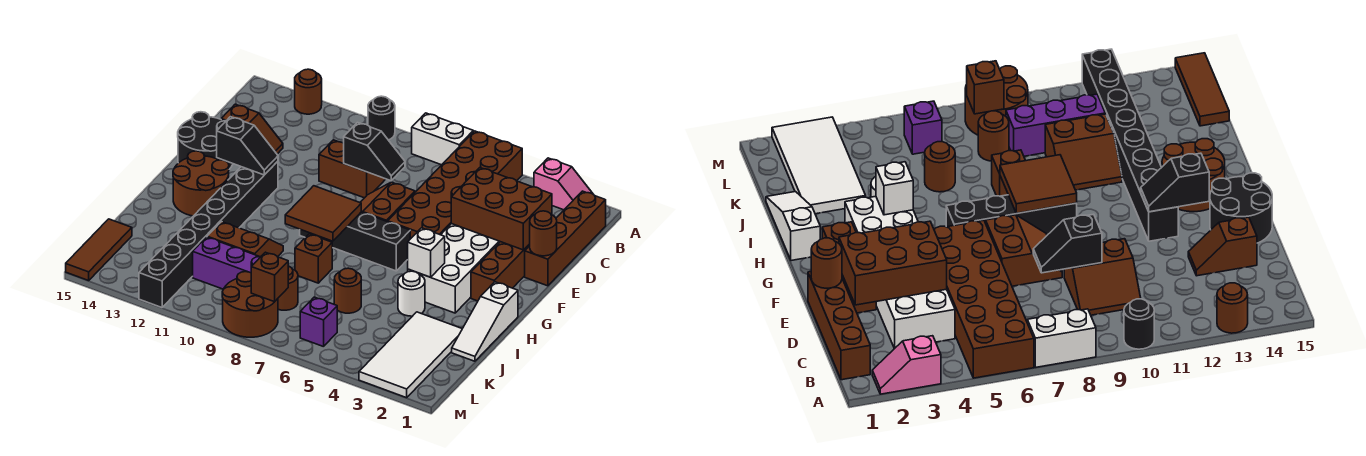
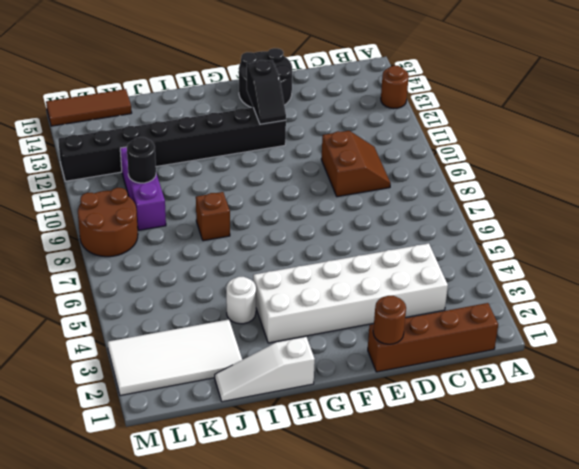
black 1x1 round brick [127,137,156,183] -> black 1x1 round brick moved to [368,96,395,140]
none -> pink 1x2 slope [534,158,593,210]
none -> brown 2x6 brick [388,131,522,239]
none -> white 1x2 brick [412,113,473,165]
none -> brown 1x2 slope [221,104,283,154]

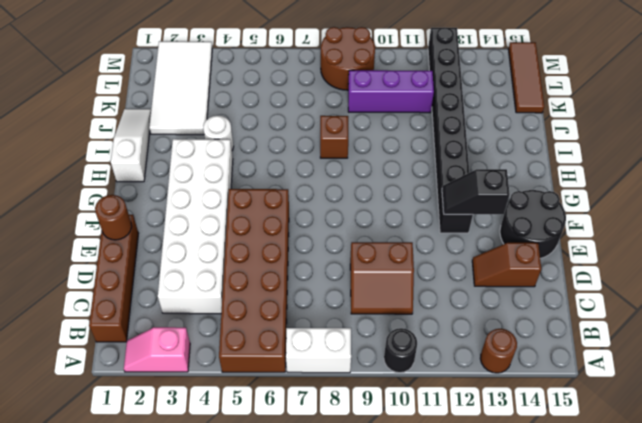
none -> brown 1x3 brick [471,242,530,301]
none -> brown 2x2 slope [360,182,415,222]
none -> black 1x4 brick [300,212,410,271]
none -> brown 2x2 round brick [173,151,229,216]

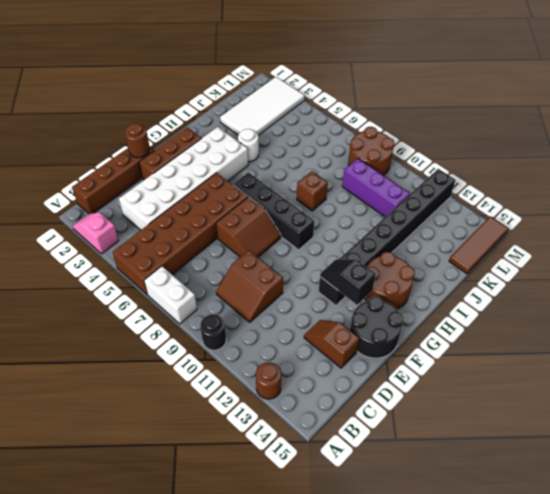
none -> white 1x3 slope [452,282,518,361]
none -> brown 2x2 slope [207,222,283,257]
none -> brown 1x1 round brick [334,268,361,313]
none -> brown 1x1 round brick [278,266,298,310]

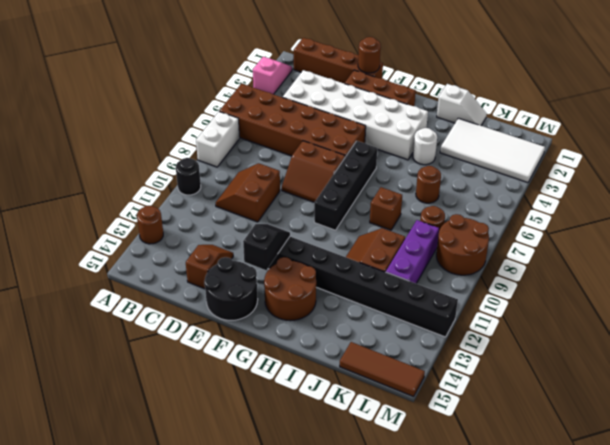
white 1x2 slope [437,84,487,126] -> white 1x3 slope [452,282,518,361]
none -> purple 1x1 brick [300,297,337,347]
none -> brown 2x3 brick [451,168,552,250]
none -> black 1x2 slope [344,123,405,181]
none -> brown 2x2 tile [285,186,361,241]

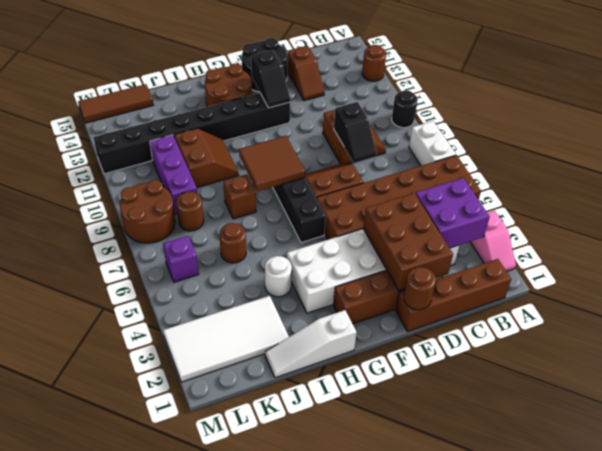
purple 2x2 brick [416,178,490,248] -> none
none -> white 1x1 brick [408,228,445,277]
none -> brown 1x1 brick [251,252,288,302]

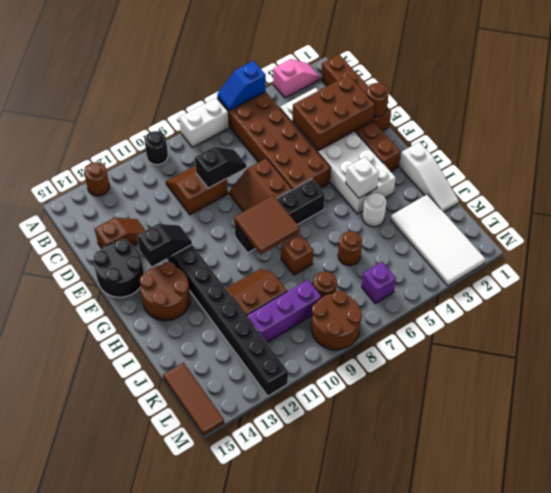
blue 1x2 slope [217,61,266,111] -> none
none -> brown 1x1 brick [251,252,288,302]

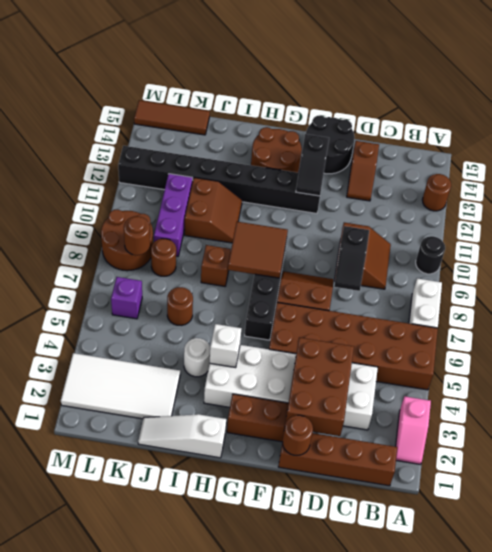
brown 1x1 round brick [124,216,150,255] -> brown 1x1 brick [251,252,288,302]

